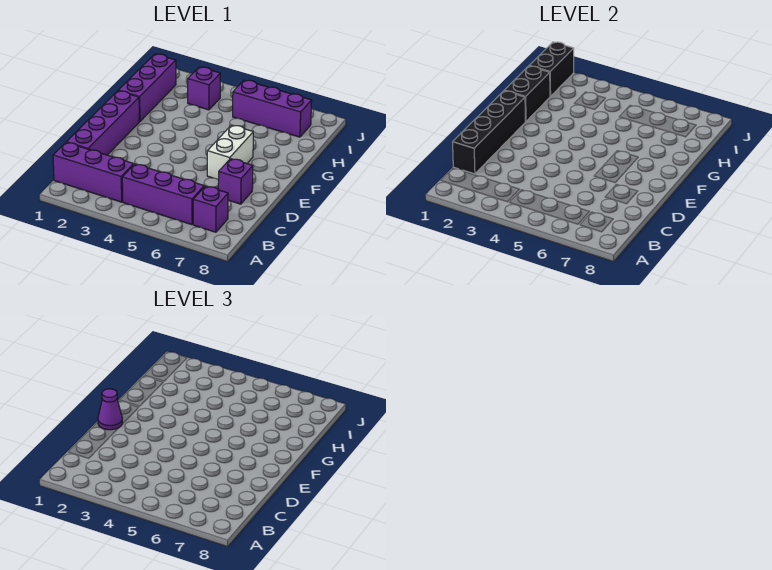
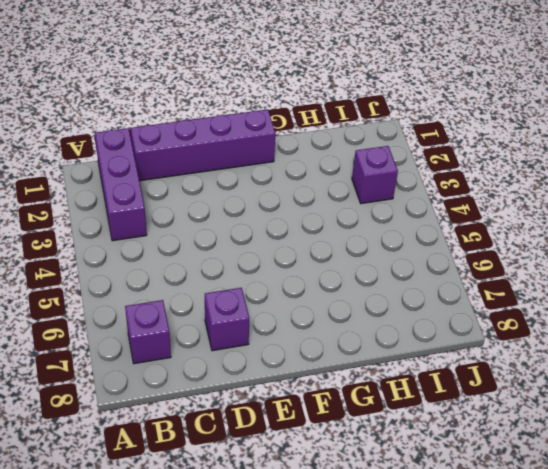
none -> purple 1x3 brick [122,164,204,225]
none -> white 1x2 brick [207,125,253,180]
none -> purple 1x3 brick [118,54,176,122]

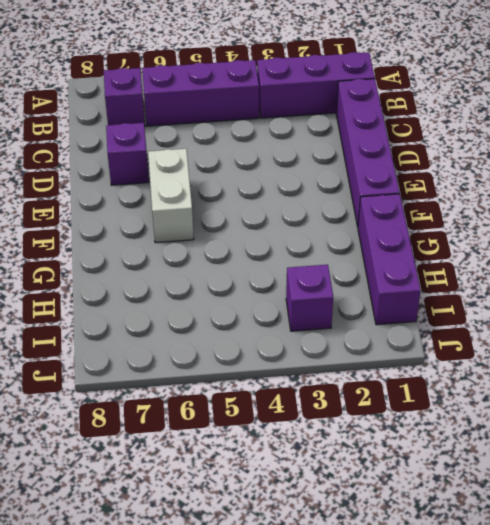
none -> purple 1x3 brick [233,80,312,137]
none -> black 1x4 brick [453,91,525,174]
none -> black 1x2 brick [504,66,550,122]

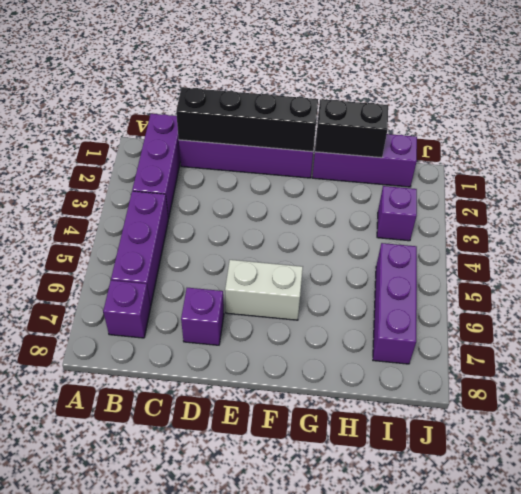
none -> black 1x2 brick [529,42,574,96]
none -> purple 1x1 cone [98,389,122,430]

